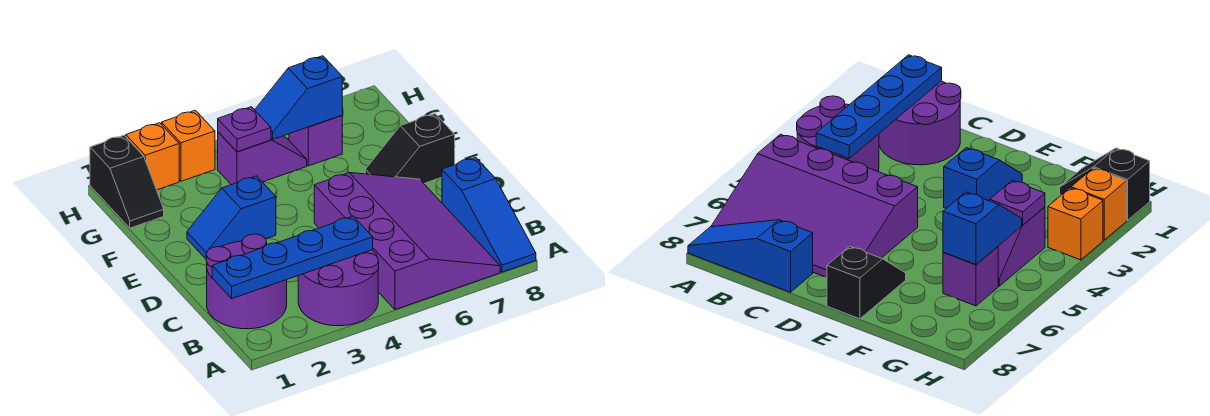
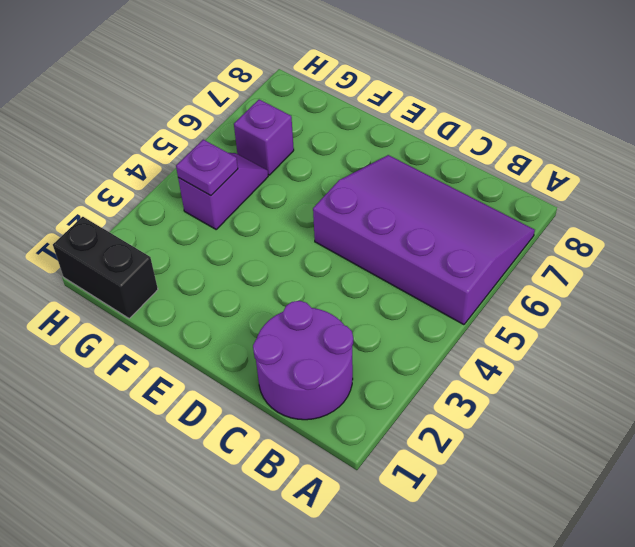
black 1x2 brick [53,217,158,318] -> black 1x2 slope [90,135,164,228]
none -> purple 2x2 round brick [298,250,379,326]
none -> blue 1x3 slope [442,157,536,272]
none -> blue 1x2 slope [187,176,276,259]

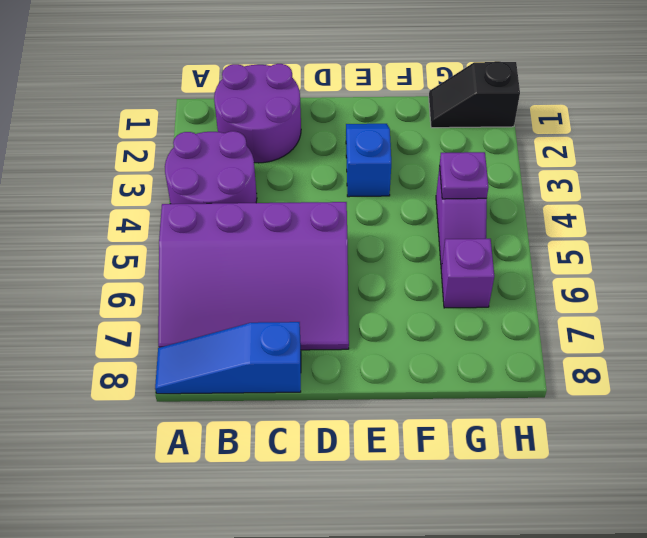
none -> black 1x2 slope [365,114,455,183]
none -> orange 1x1 brick [126,123,179,190]
none -> orange 1x1 brick [162,110,215,181]

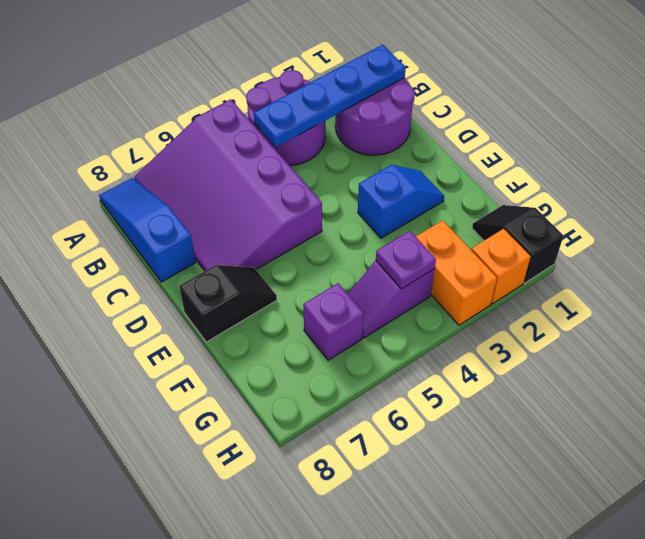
orange 1x2 brick [416,220,497,325] -> orange 1x1 brick [162,110,215,181]
none -> blue 1x2 slope [255,56,342,139]

